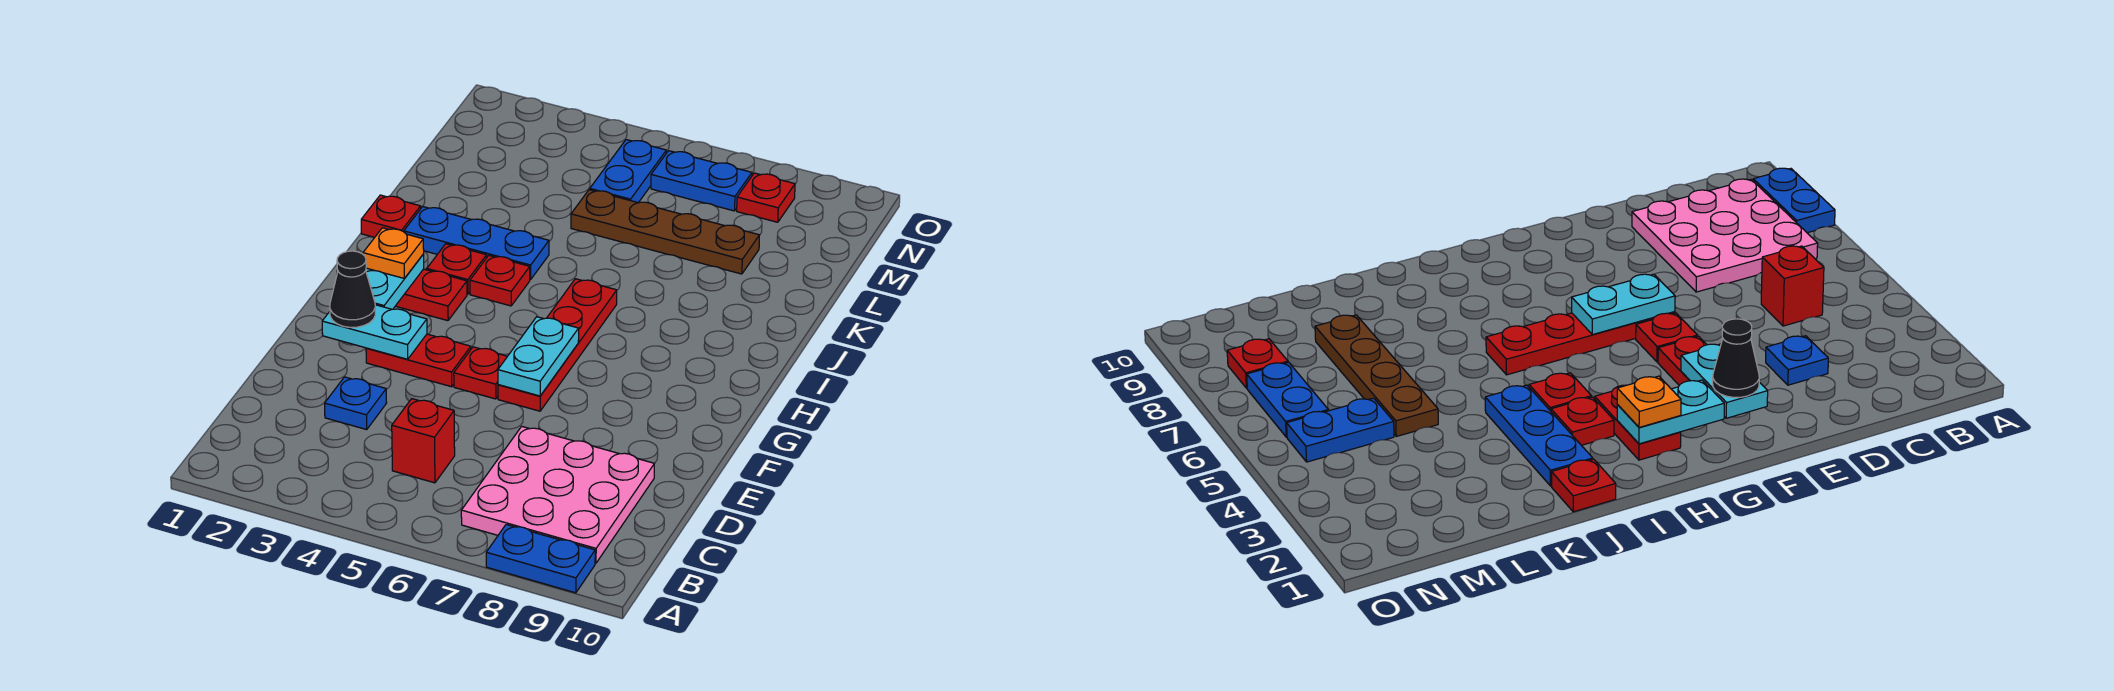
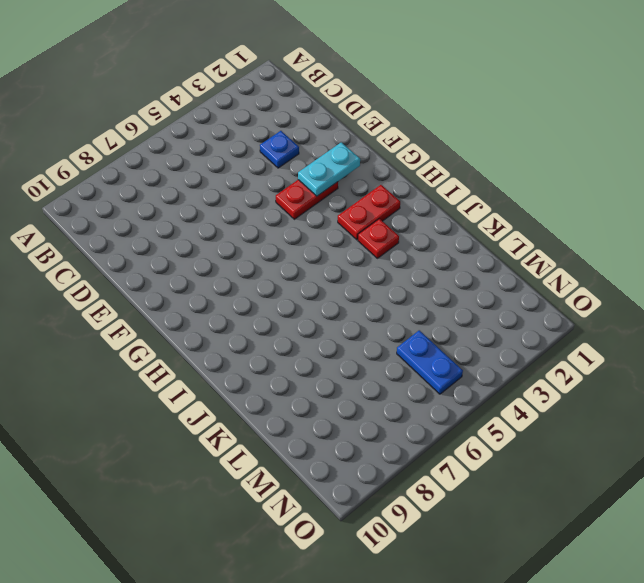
none -> blue 1x2 plate [486,525,595,593]
none -> pink 3x3 plate [461,426,654,563]
none -> red 1x1 brick [392,399,455,483]

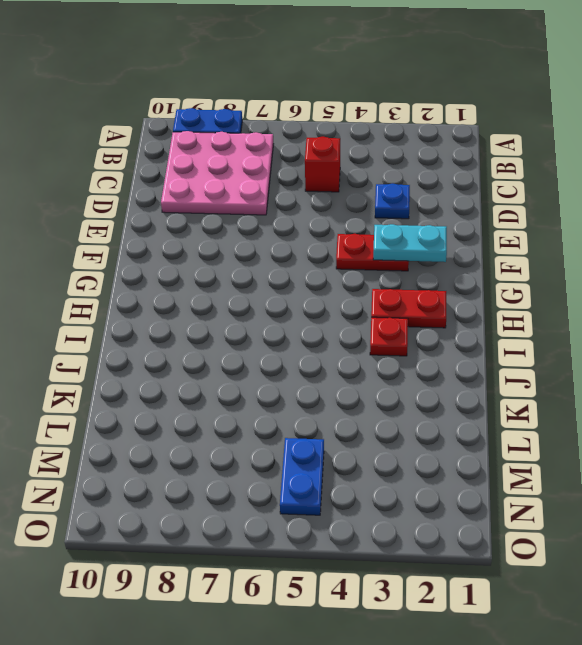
none -> red 1x1 plate [454,347,507,399]
none -> red 1x4 plate [498,279,617,411]
none -> red 1x1 plate [470,256,530,306]

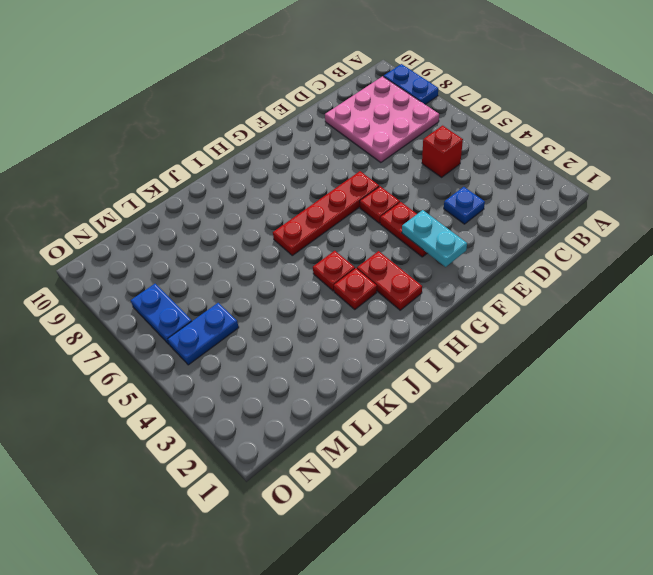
none -> red 1x1 plate [361,195,421,237]
none -> blue 1x3 plate [404,207,549,280]
none -> brown 1x4 plate [571,190,759,274]

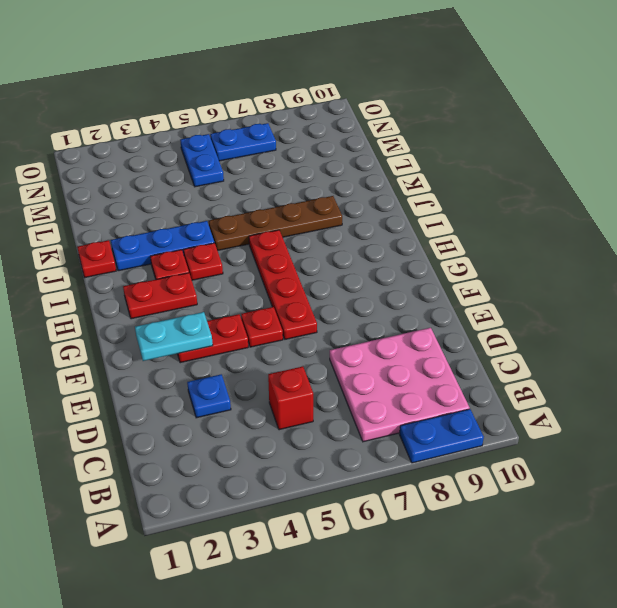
brown 1x4 plate [209,196,342,251] -> brown 1x4 plate moved to [571,190,759,274]
none -> red 1x1 plate [737,173,795,222]
none -> cyan 1x2 plate [498,317,579,396]
none -> cyan 1x2 plate [366,254,424,309]

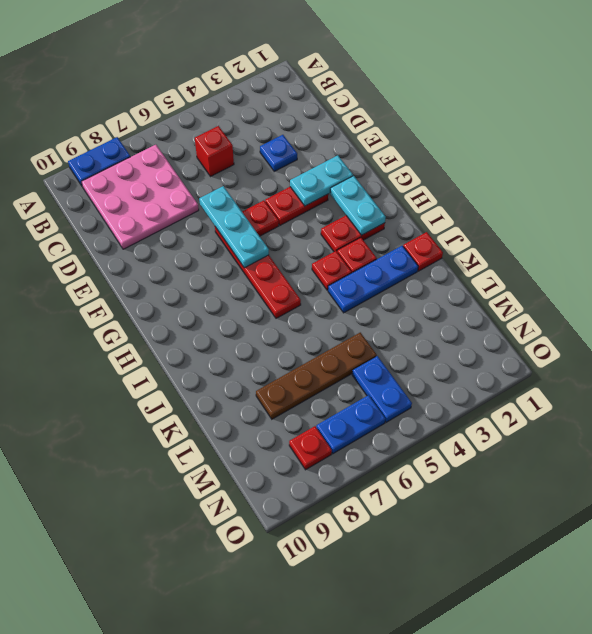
cyan 1x3 plate [199,186,269,268] -> cyan 1x2 plate [498,317,579,396]
none -> black 1x1 cone [330,251,375,327]
none -> orange 1x1 plate [363,228,424,278]

